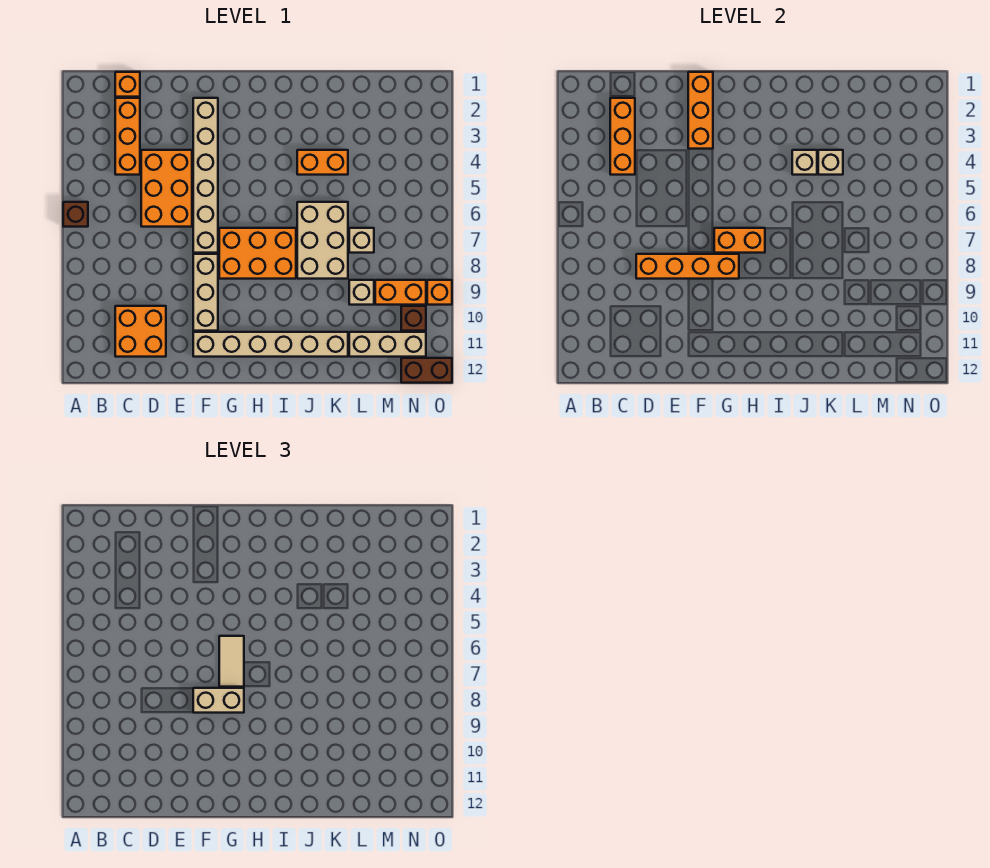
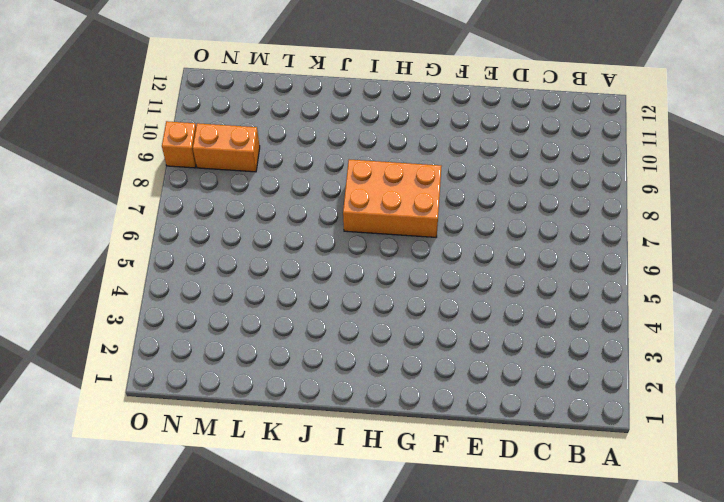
none -> brown 1x1 brick [63,202,88,227]
none -> orange 1x1 brick [115,72,140,97]
none -> orange 1x3 brick [115,98,140,175]

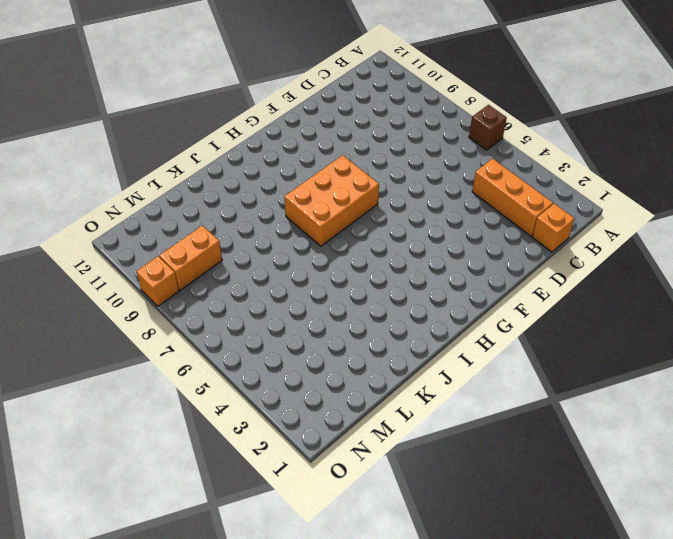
none -> orange 2x2 brick [115,306,166,357]
none -> orange 2x3 brick [141,150,192,227]
none -> tan 1x6 brick [193,98,218,253]

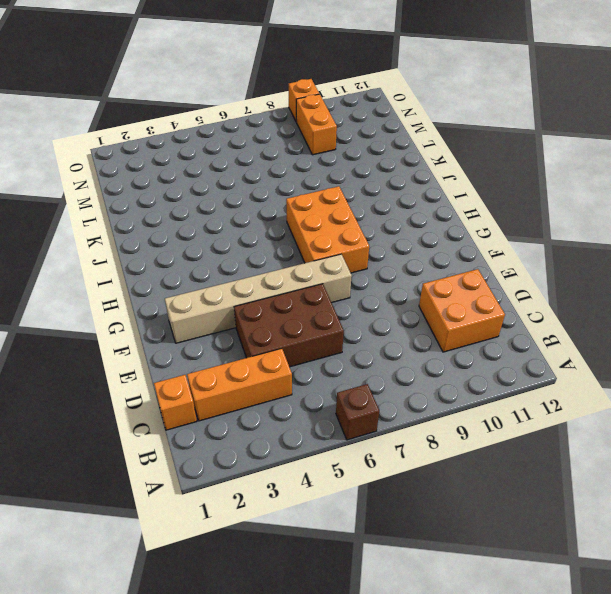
brown 2x3 brick [234,284,344,367] -> orange 2x3 brick [141,150,192,227]
none -> tan 1x3 brick [193,254,218,331]
none -> tan 1x6 brick [193,332,348,357]
none -> orange 1x2 brick [297,150,348,175]

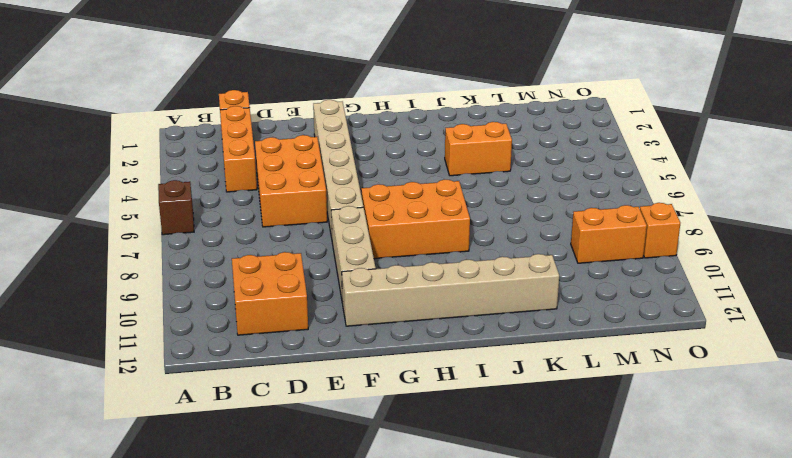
none -> tan 2x3 brick [297,202,348,279]
none -> tan 1x1 brick [349,228,374,253]
none -> tan 1x1 brick [349,280,374,305]

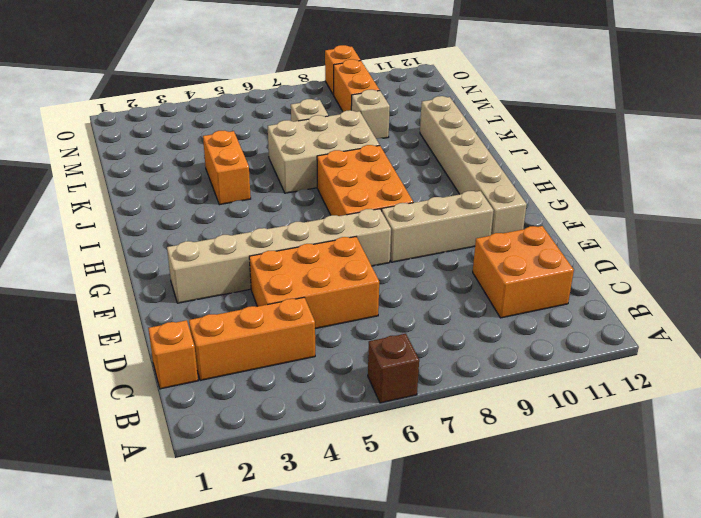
none -> tan 1x3 brick [349,332,426,357]
none -> brown 1x1 brick [401,306,426,331]
none -> brown 1x2 brick [401,358,452,383]

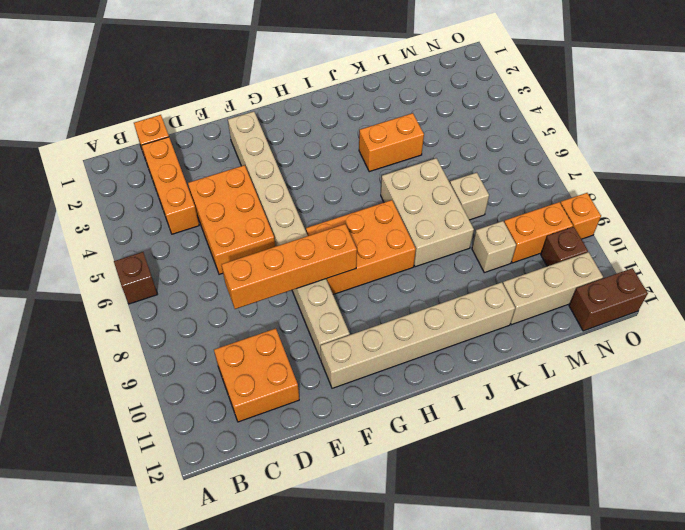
none -> orange 1x3 brick [610,98,635,175]
none -> orange 1x3 brick [688,72,713,149]
none -> orange 1x2 brick [714,228,765,253]

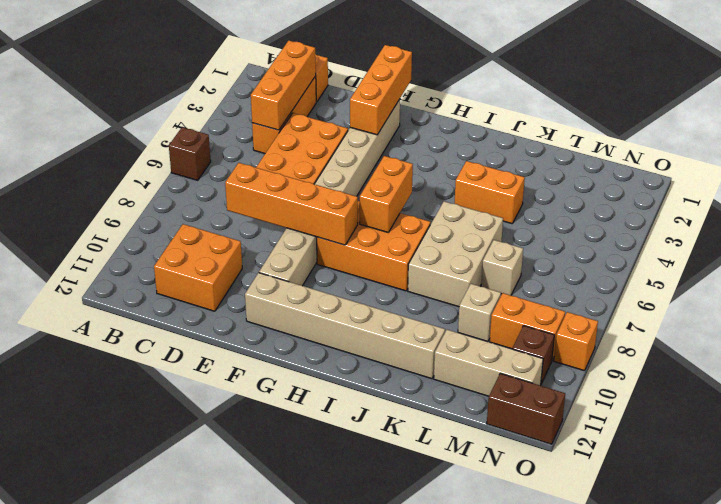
orange 1x2 brick [360,156,413,233] -> orange 1x2 brick turned to [714,228,765,253]
none -> tan 1x1 brick [792,150,817,175]
none -> tan 1x1 brick [818,150,843,175]
none -> tan 1x2 brick [193,688,244,713]

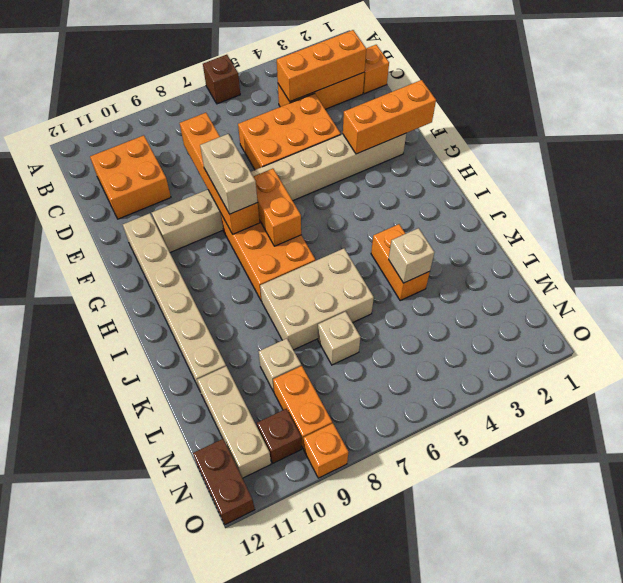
none -> tan 1x1 brick [792,150,817,175]
none -> tan 1x2 tile [219,636,244,687]

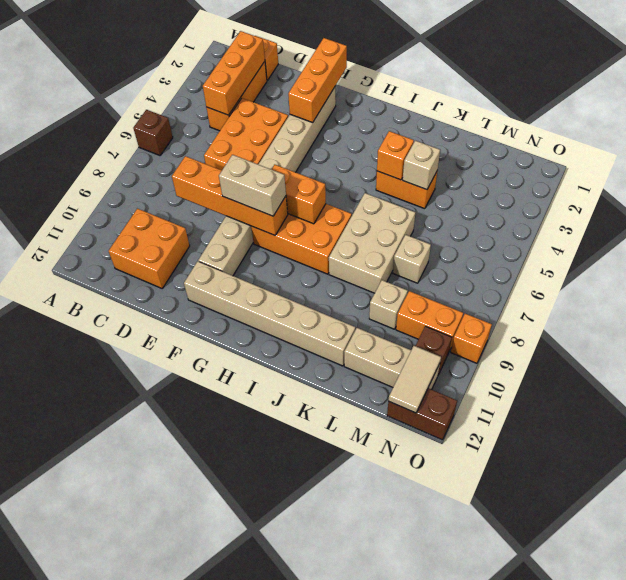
orange 1x1 brick [377,131,414,180] -> tan 1x1 brick [792,150,817,175]
tan 1x2 tile [388,346,441,413] -> tan 1x2 tile moved to [219,636,244,687]

